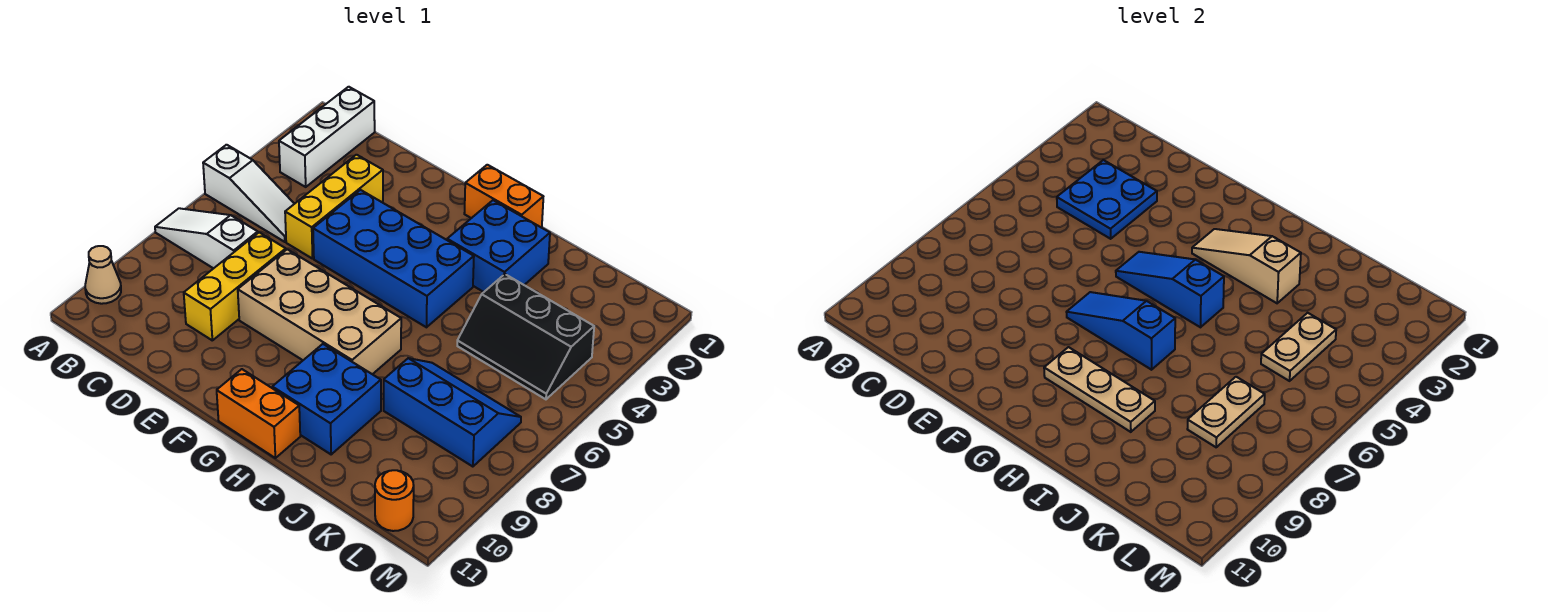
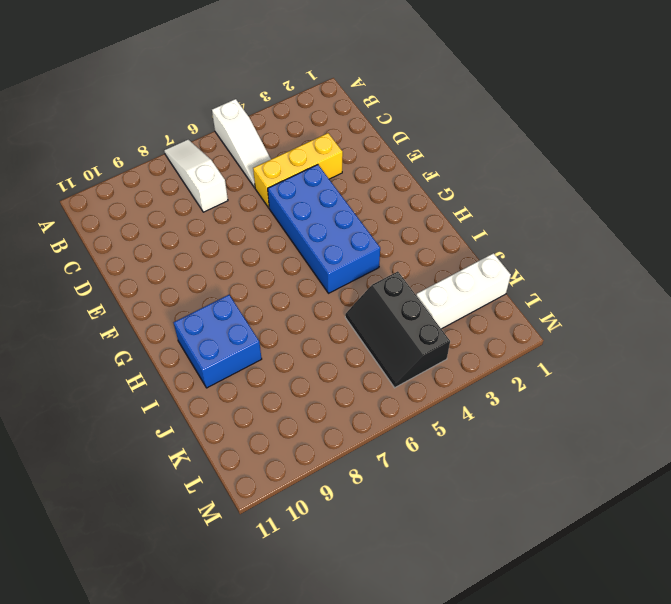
white 1x3 brick [416,253,511,329] -> white 1x3 brick moved to [279,87,375,187]
none -> tan 1x1 cone [85,246,121,304]
none -> yellow 1x3 brick [184,232,286,340]
none -> tan 2x4 brick [238,249,401,374]

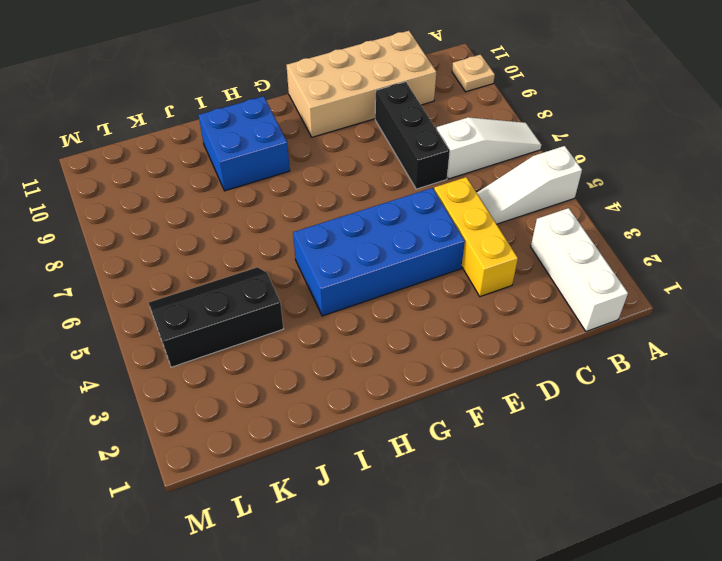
tan 1x1 plate [452,54,495,92] -> tan 1x1 cone [85,246,121,304]
tan 2x4 brick [286,31,436,137] -> tan 2x4 brick moved to [238,249,401,374]
black 1x3 brick [375,82,450,189] -> yellow 1x3 brick [184,232,286,340]
none -> orange 1x2 brick [464,165,543,228]
none -> orange 1x2 brick [217,369,300,458]
none -> blue 2x2 brick [447,200,550,292]

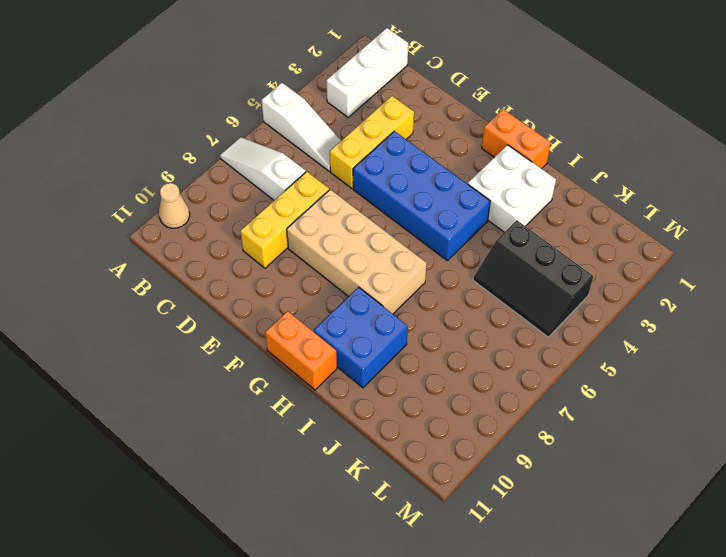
white 2x2 brick [468,145,556,232] -> blue 2x2 brick [447,200,550,292]
none -> blue 2x3 slope [384,358,521,467]
none -> orange 1x1 round brick [375,470,414,531]
none -> blue 2x2 plate [1057,160,1157,239]

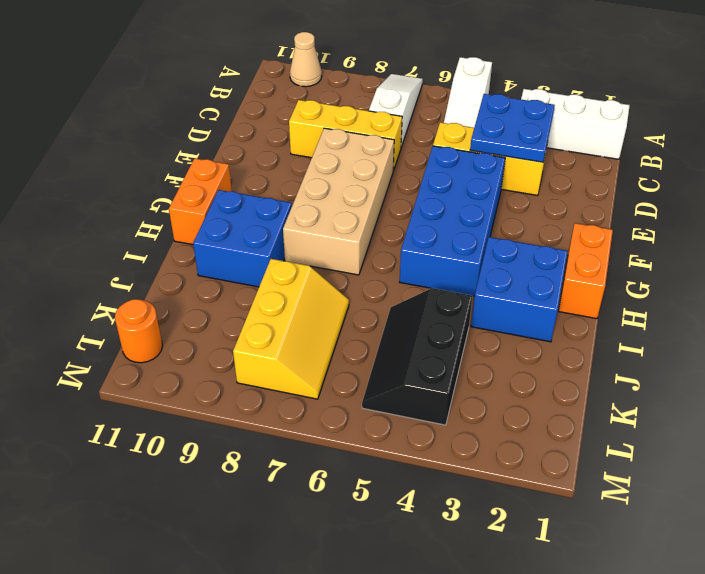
yellow 2x3 slope [233,259,349,399] -> blue 2x3 slope [384,358,521,467]
none -> blue 1x3 slope [1116,252,1224,327]
none -> blue 1x3 slope [1067,292,1175,370]
none -> tan 1x3 slope [1192,229,1301,303]

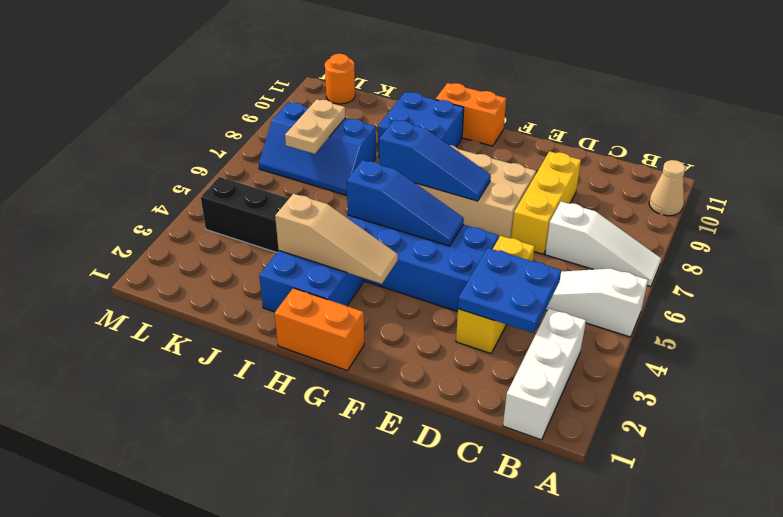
none -> tan 1x3 plate [1044,347,1155,432]
none -> tan 1x2 plate [1261,313,1336,381]

